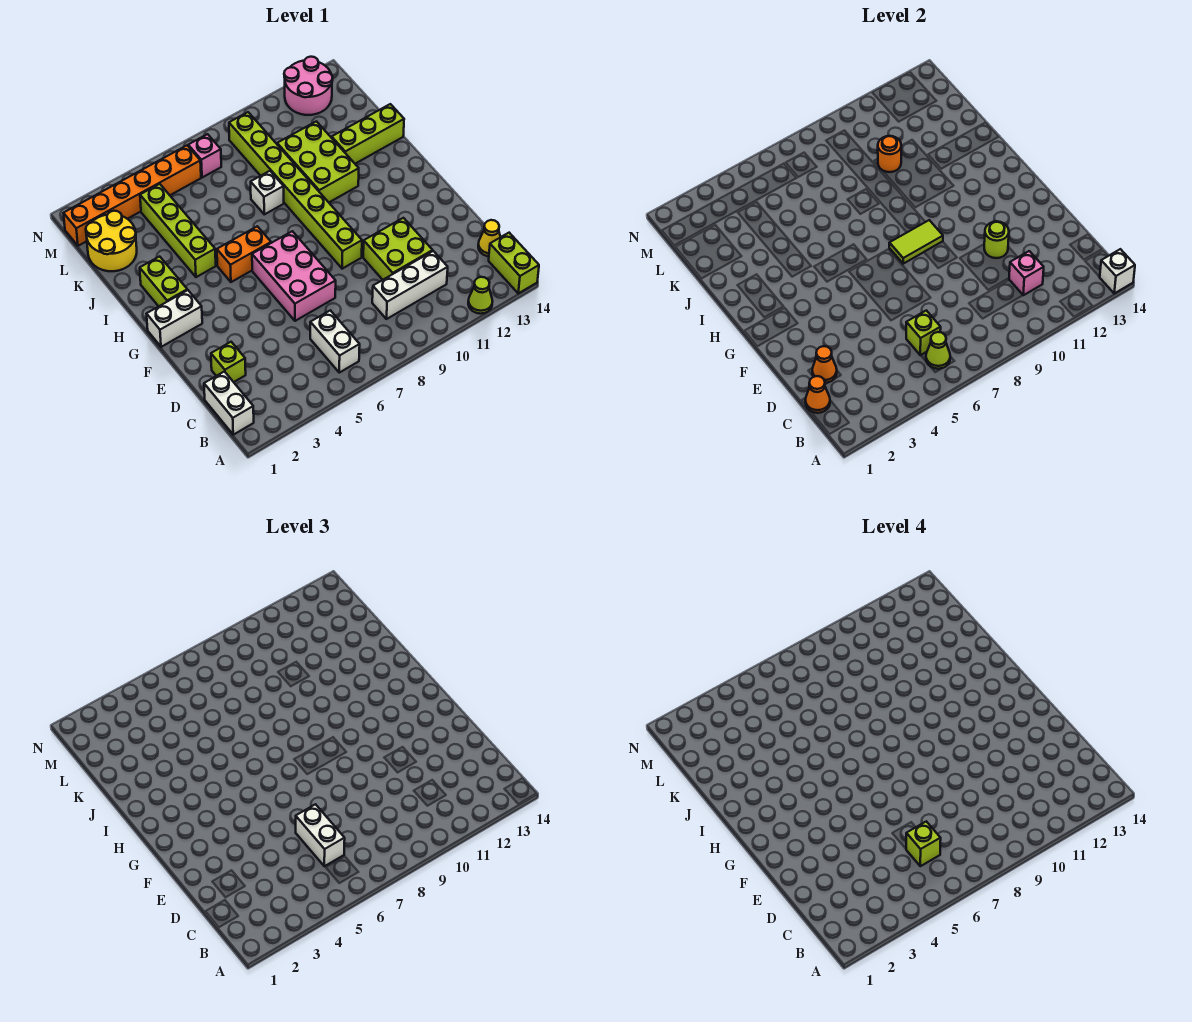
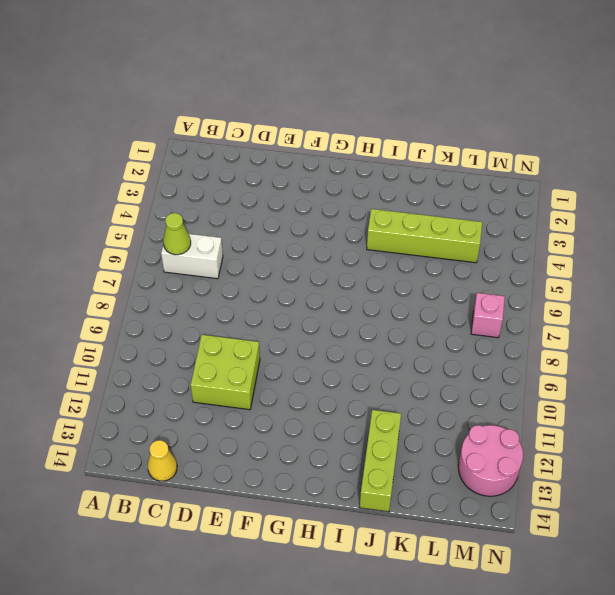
none -> lime 1x1 cone [468,277,493,314]
none -> lime 1x2 brick [489,233,539,293]
none -> white 1x2 brick [204,372,254,435]
none -> white 1x3 brick [372,251,448,319]

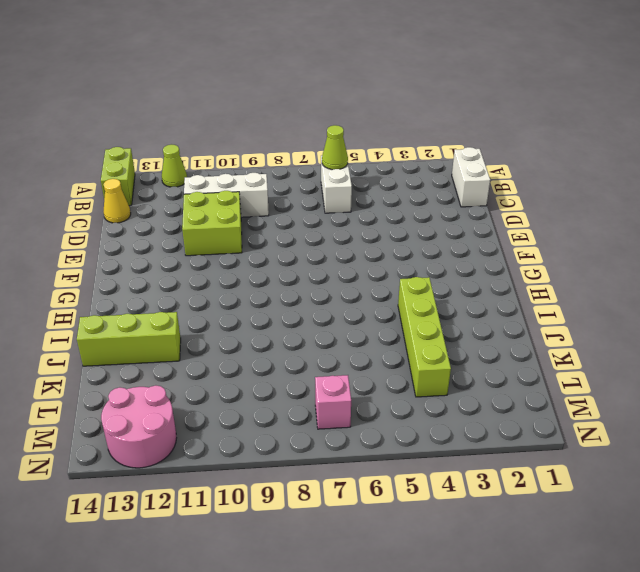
none -> lime 1x1 brick [211,342,246,382]
none -> pink 2x3 brick [252,231,336,321]
none -> lime 1x8 brick [229,112,362,269]
none -> white 1x2 brick [147,290,202,347]

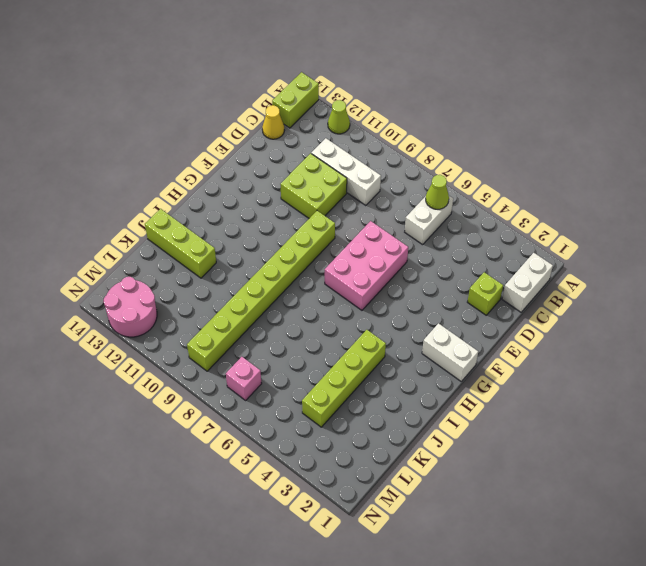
none -> lime 1x2 brick [140,256,187,306]
none -> orange 1x2 brick [217,226,271,282]
none -> lime 2x3 brick [277,121,359,202]
none -> white 1x1 brick [251,171,284,214]

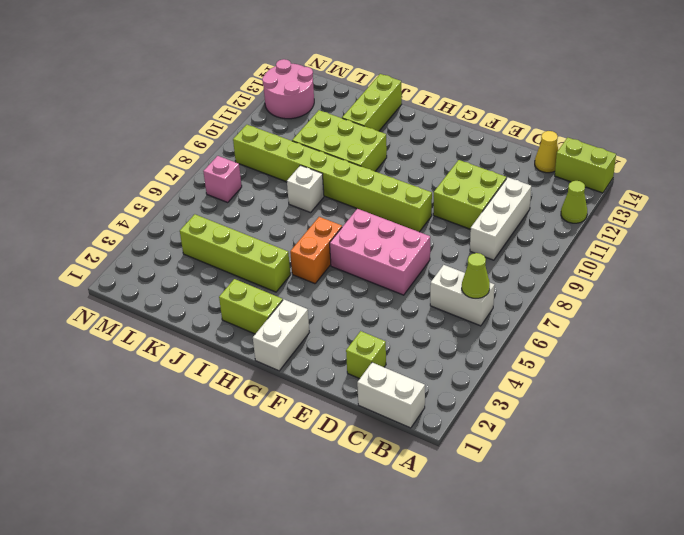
none -> yellow 2x2 round brick [86,211,137,271]
none -> orange 1x6 brick [63,146,201,246]
none -> white 1x1 brick [1100,249,1135,293]
none -> orange 1x1 cone [805,376,830,413]

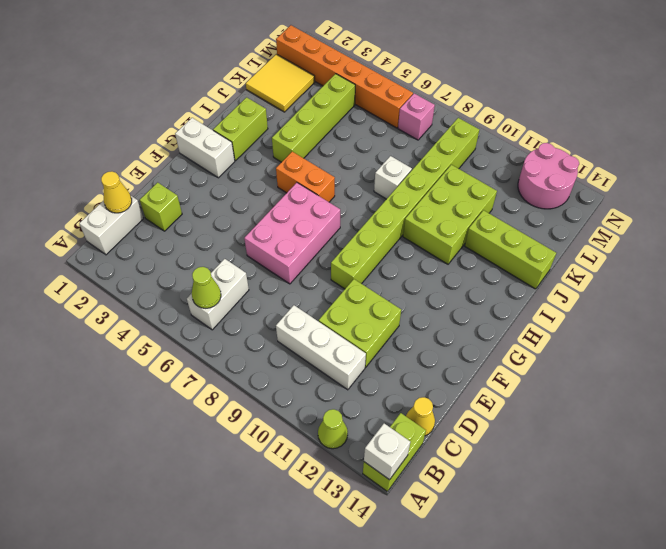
yellow 1x1 cone [101,171,132,213] -> orange 1x1 cone [805,376,830,413]
yellow 2x2 tile [246,54,315,112] -> yellow 2x2 round brick [86,211,137,271]
none -> lime 1x1 brick [906,310,941,355]
none -> pink 1x1 brick [1009,251,1044,295]
none -> orange 1x1 cone [812,346,837,383]
none -> lime 1x1 round brick [984,221,1009,258]

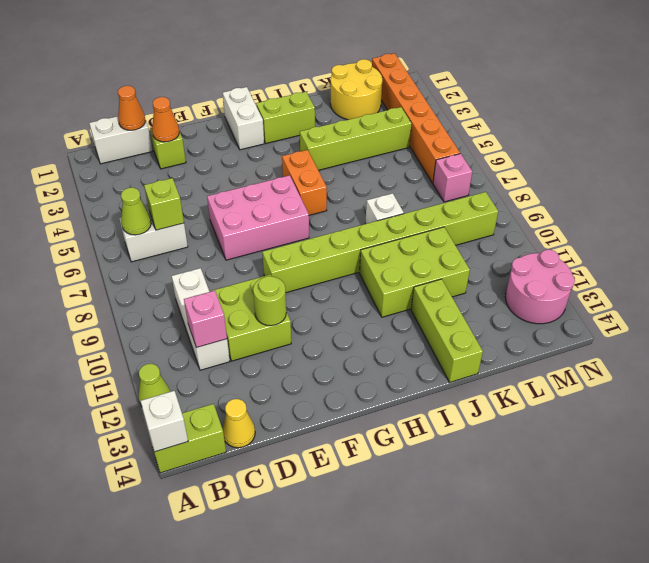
none -> lime 1x2 tile [889,220,943,264]
none -> orange 1x1 round brick [878,136,901,172]
none -> white 1x2 brick [296,804,345,866]
none -> lime 1x1 brick [906,821,941,866]

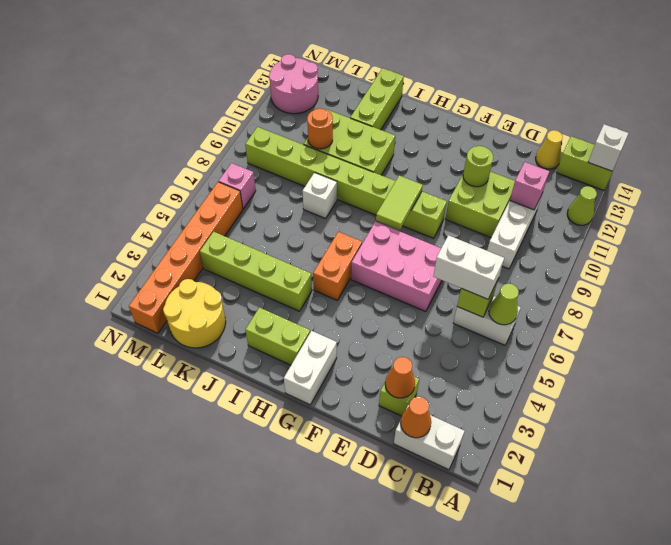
none -> lime 1x1 brick [906,821,941,866]

